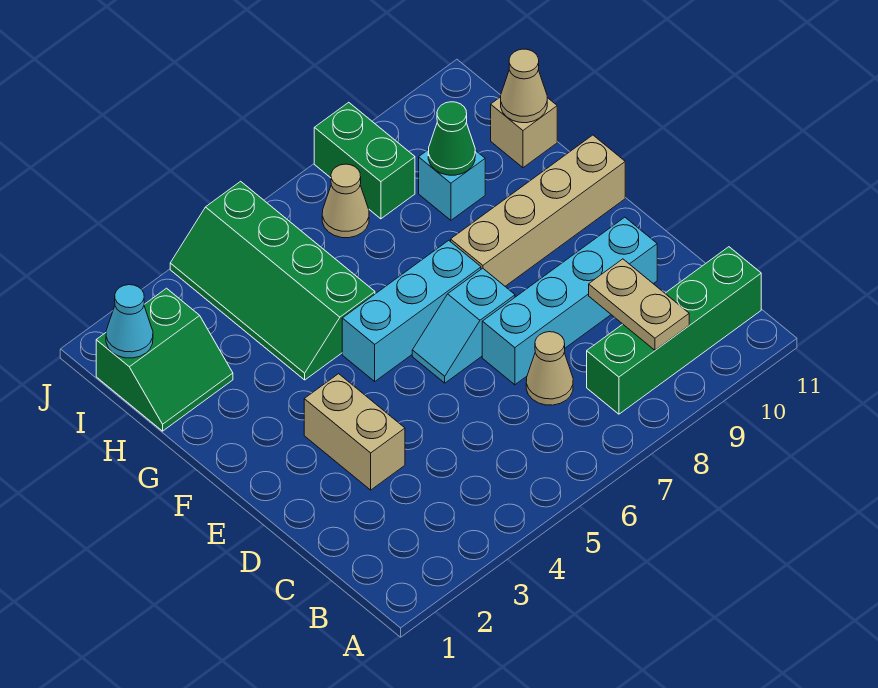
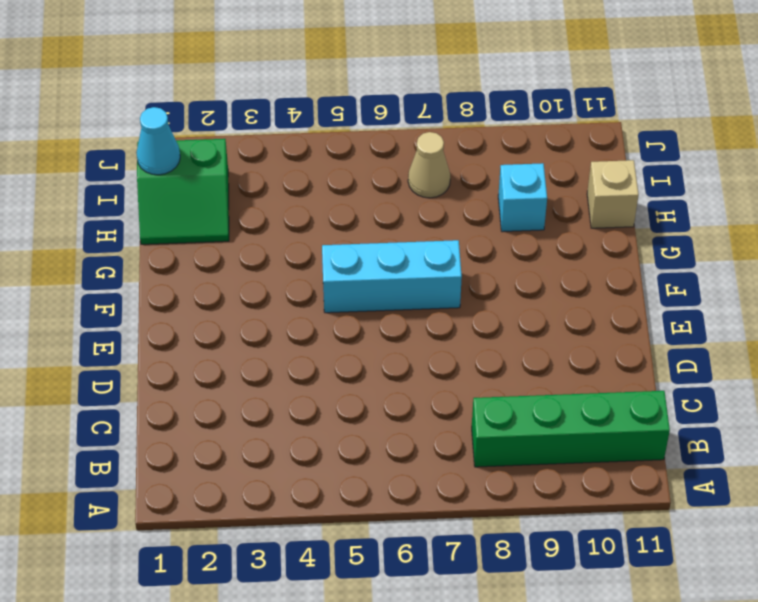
none -> tan 1x1 cone [526,332,573,405]
none -> tan 1x2 brick [304,374,405,490]
none -> cyan 1x4 brick [482,217,657,385]

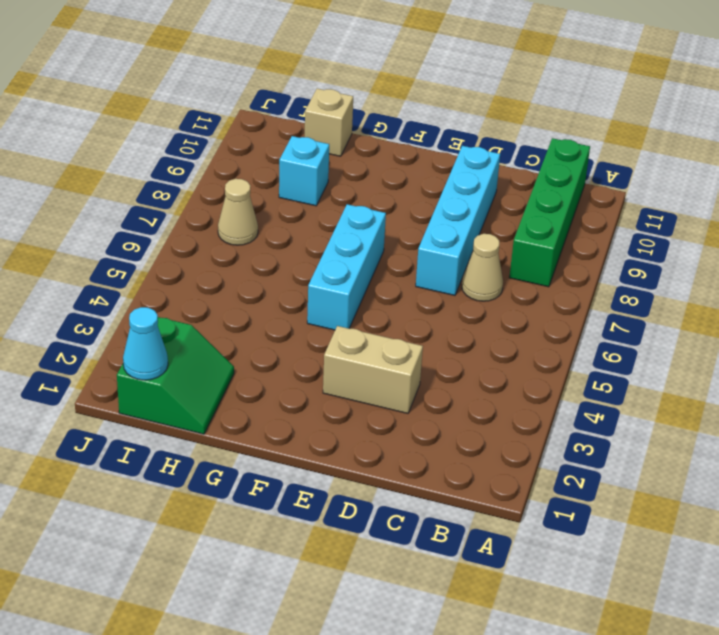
none -> cyan 1x2 slope [412,268,515,383]
none -> tan 1x4 brick [451,135,625,286]
none -> green 2x4 slope [170,181,375,380]

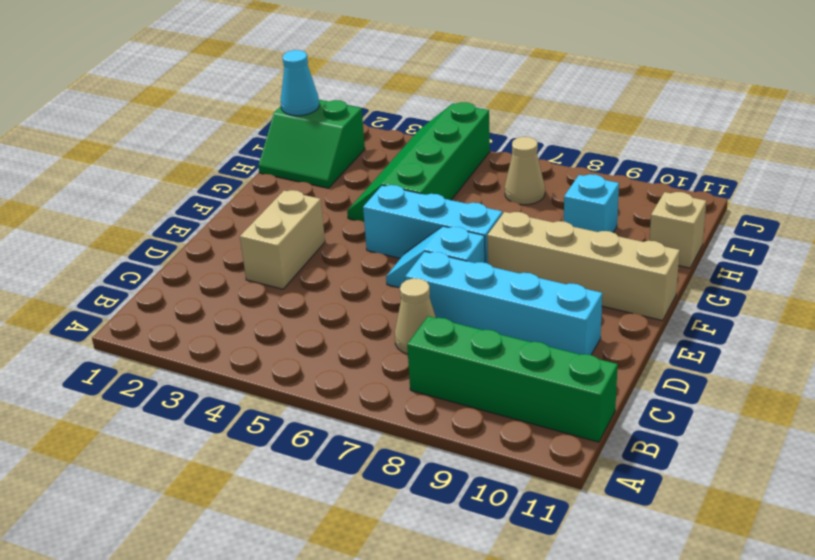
none -> green 1x2 brick [314,102,415,219]
none -> tan 1x2 plate [589,259,689,350]
none -> green 1x1 cone [428,102,475,175]

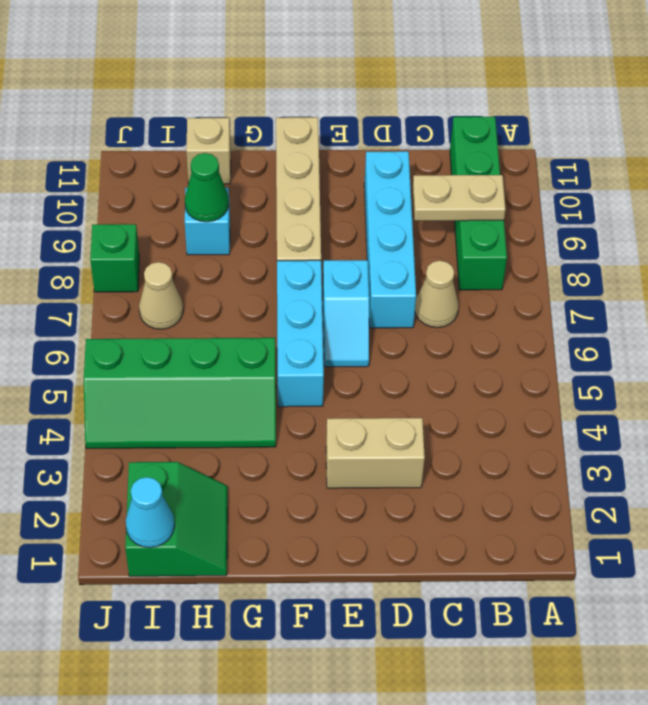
green 1x1 brick [90,224,139,292] -> green 1x2 brick [314,102,415,219]
none -> tan 1x1 cone [501,49,547,123]

